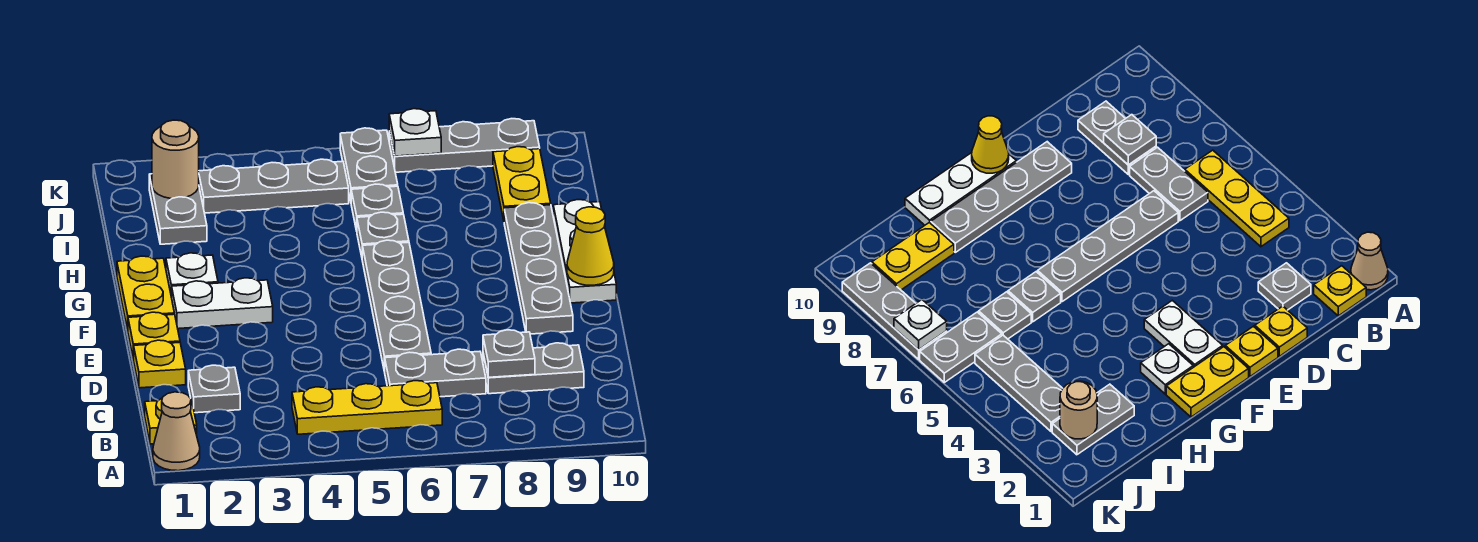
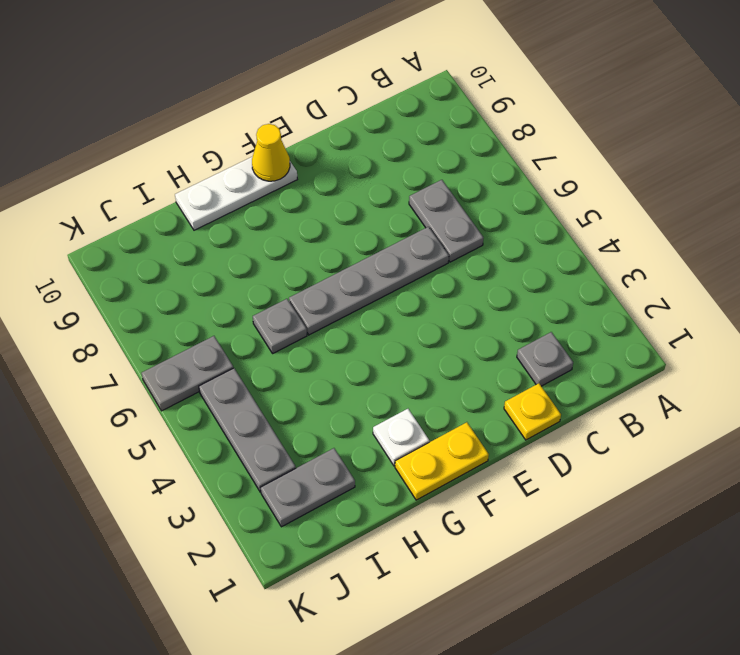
none -> tan 1x1 cone [153,392,200,471]
none -> yellow 1x1 plate [145,398,197,444]
none -> yellow 1x3 plate [292,381,442,434]

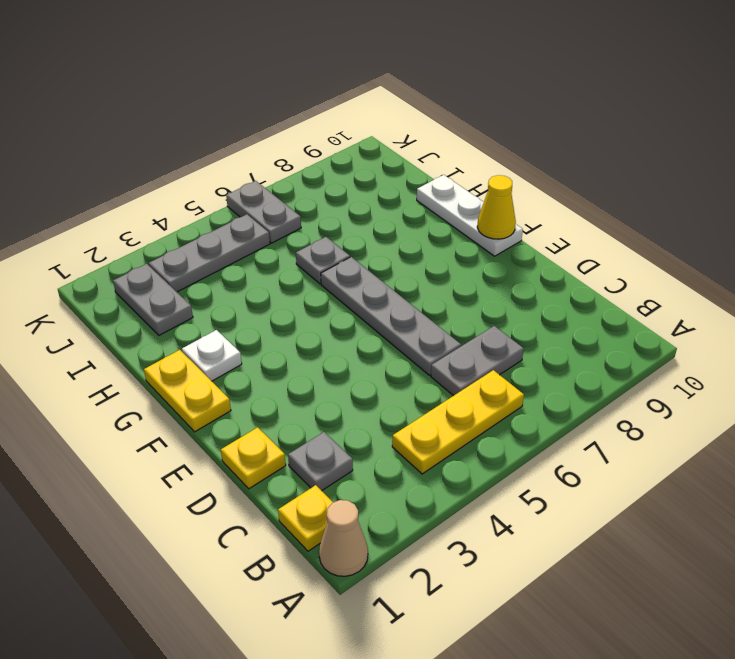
none -> grey 1x2 plate [483,343,584,394]
none -> yellow 1x1 plate [128,312,180,360]
none -> grey 1x4 plate [504,203,573,334]

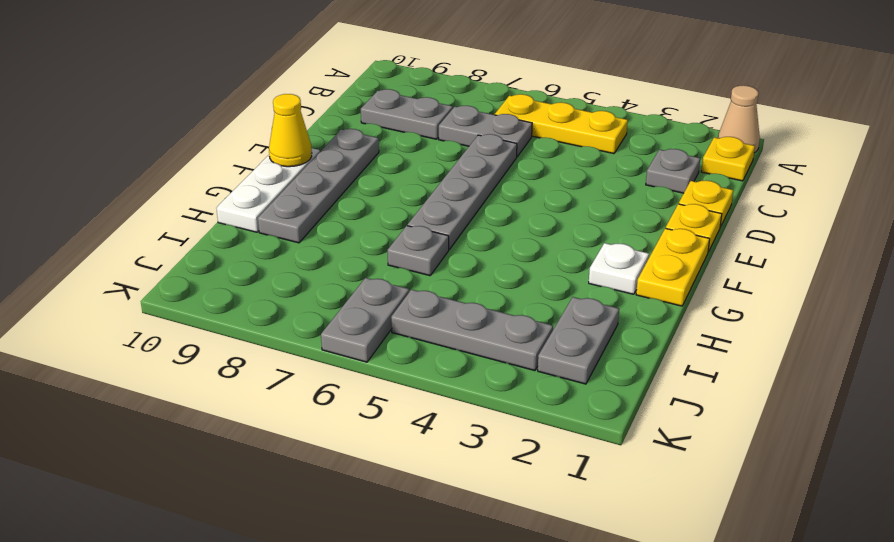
none -> white 1x2 plate [172,278,273,329]
none -> grey 1x1 plate [351,184,403,231]
none -> yellow 1x2 plate [493,147,551,220]

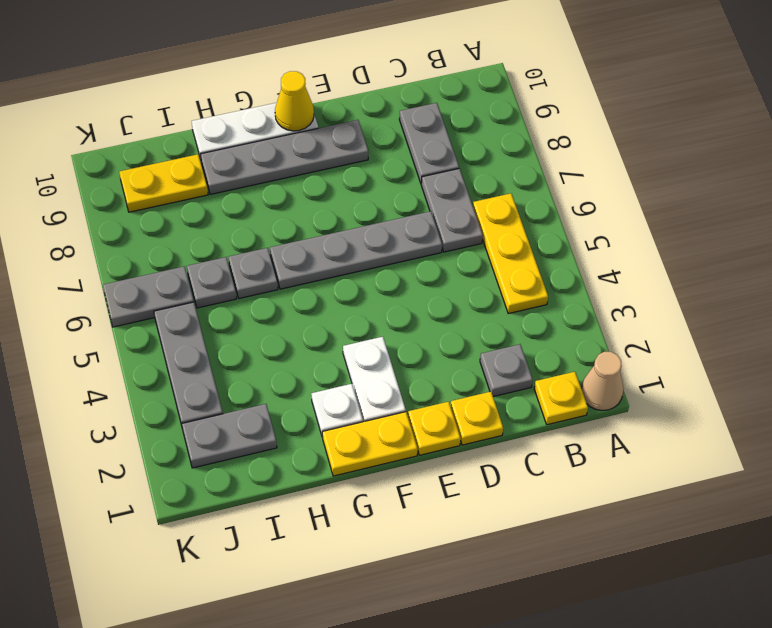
none -> grey 1x3 plate [389,119,540,172]
none -> grey 1x1 plate [483,330,535,377]
none -> tan 1x1 round brick [152,120,199,199]

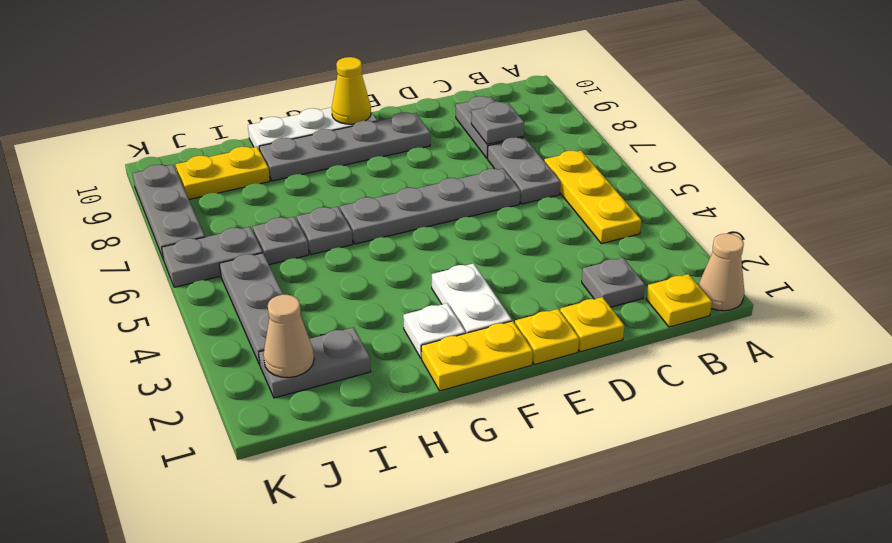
tan 1x1 cone [263,295,314,378] -> tan 1x1 round brick [152,120,199,199]
none -> white 1x1 plate [389,109,441,156]

